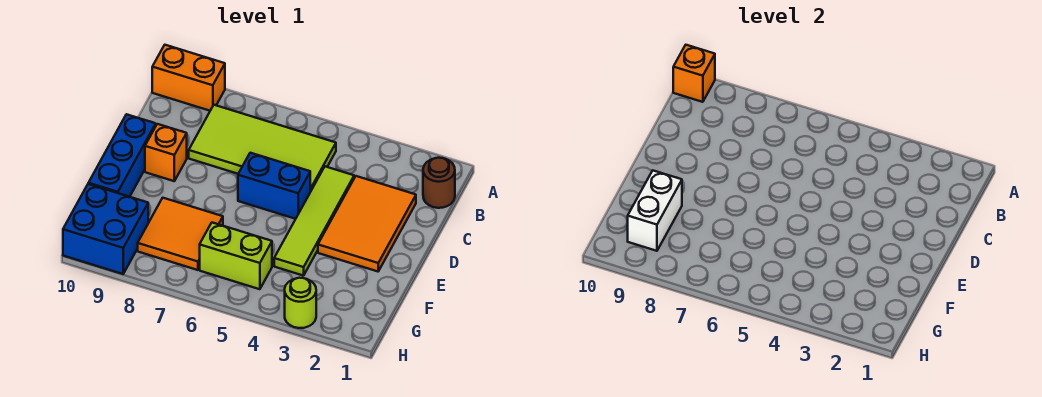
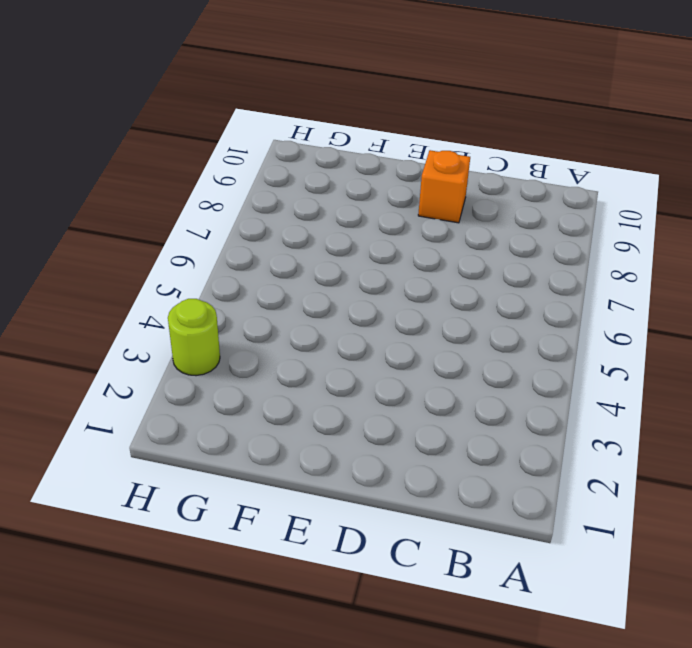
none -> orange 1x2 brick [152,45,225,111]
none -> brown 1x1 round brick [423,158,455,208]
none -> lime 2x4 tile [189,105,336,192]

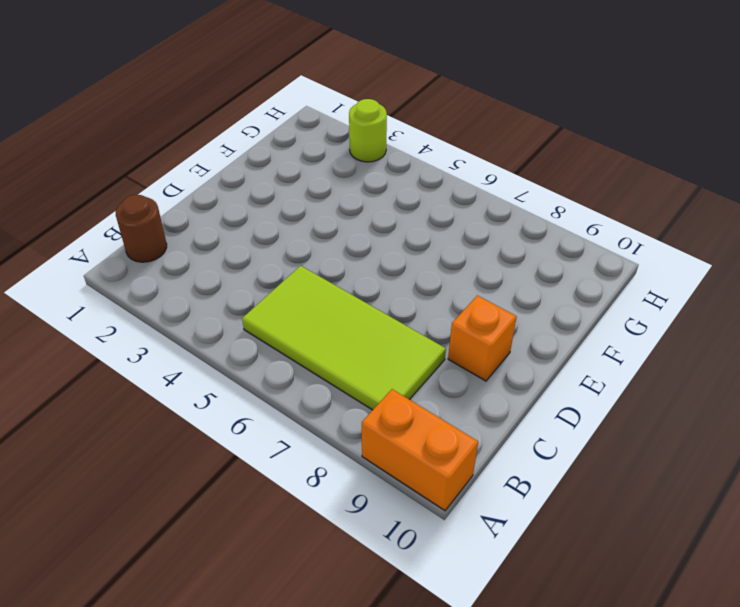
none -> orange 2x3 tile [318,176,416,271]
none -> lime 1x4 tile [274,167,354,276]
none -> blue 1x2 brick [238,153,310,219]

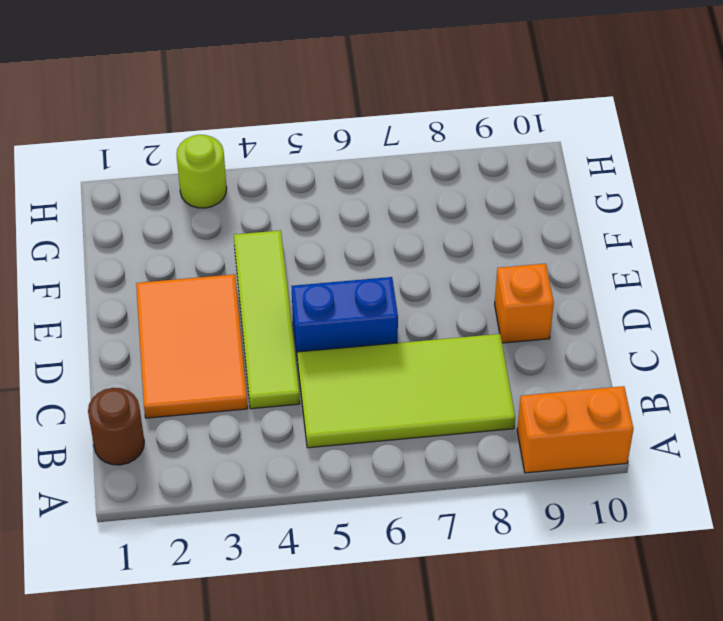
none -> blue 1x3 brick [88,114,156,197]
none -> orange 2x2 tile [138,198,223,270]
none -> lime 1x2 brick [200,223,272,289]

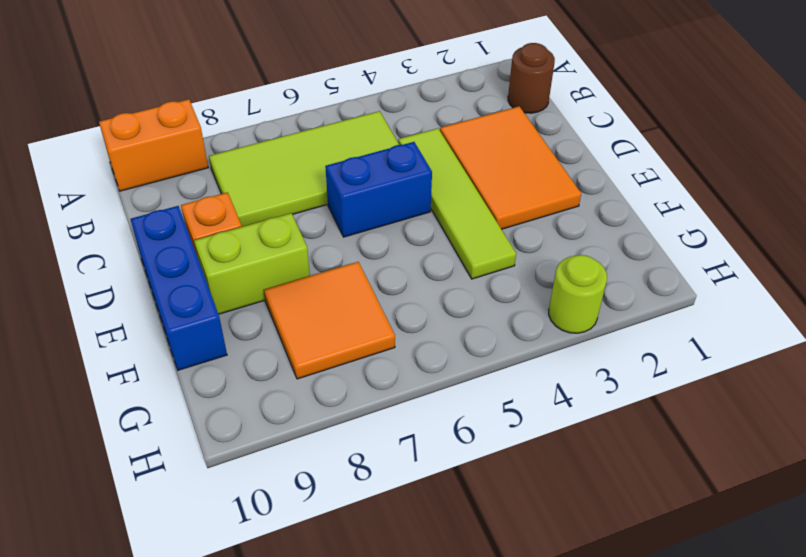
lime 1x2 brick [194,213,310,314] -> lime 1x2 brick moved to [200,223,272,289]
none -> blue 2x2 brick [63,184,148,274]
none -> orange 1x1 brick [673,45,715,102]
none -> white 1x2 brick [628,171,682,251]

